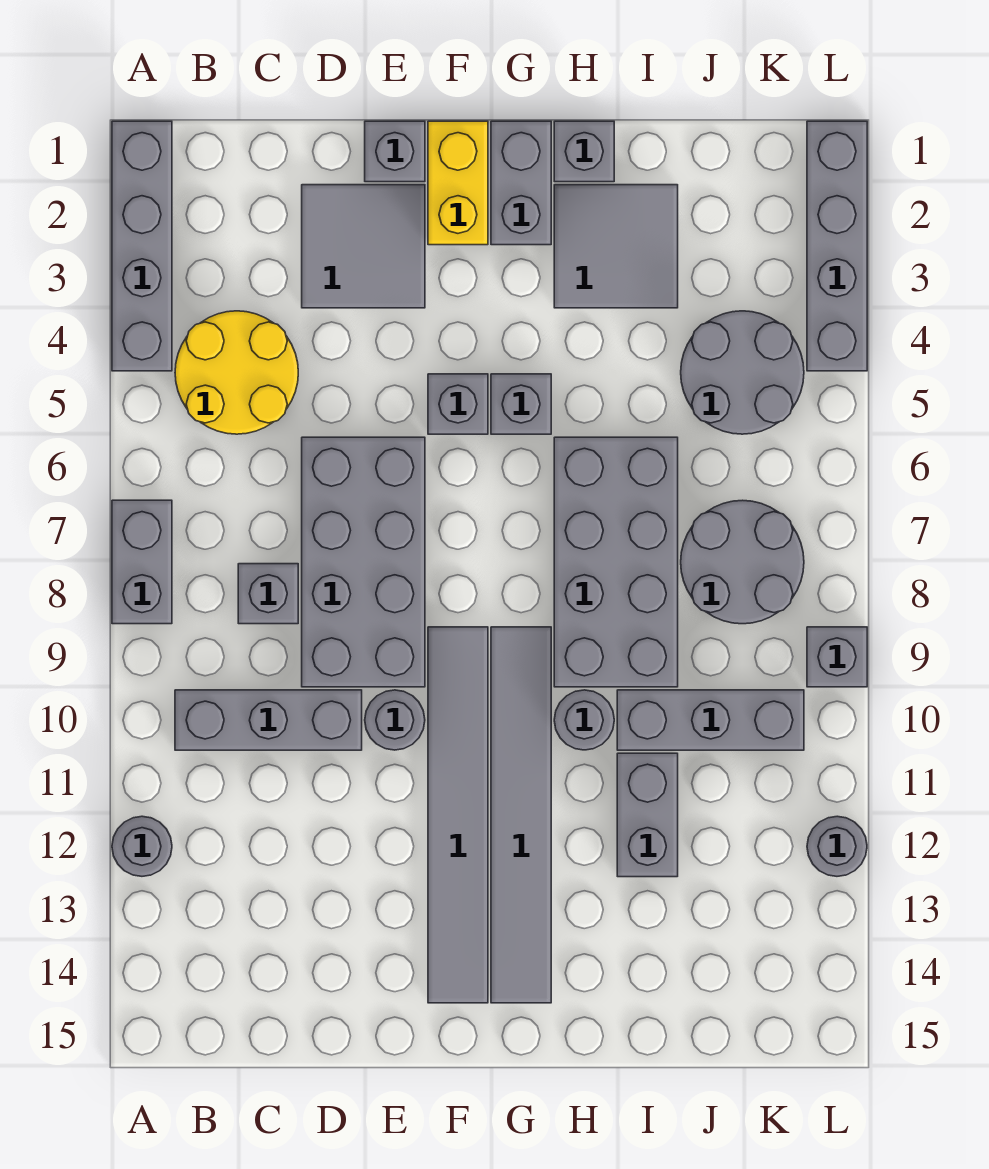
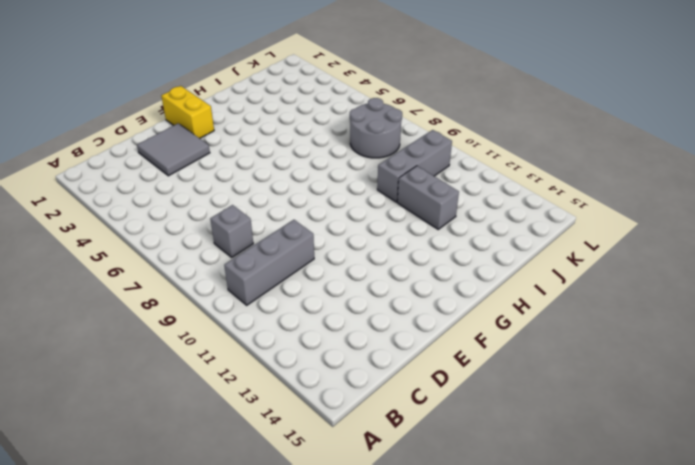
none -> grey 1x4 brick [112,121,172,371]
none -> grey 1x2 brick [112,500,172,624]
none -> grey 1x1 round brick [112,816,172,876]

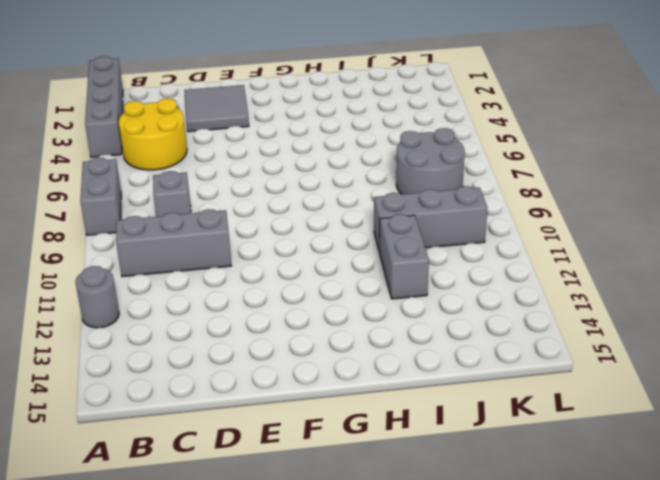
none -> grey 2x4 brick [302,437,425,687]
none -> grey 1x1 brick [365,121,425,182]
none -> grey 1x1 round brick [365,690,425,750]

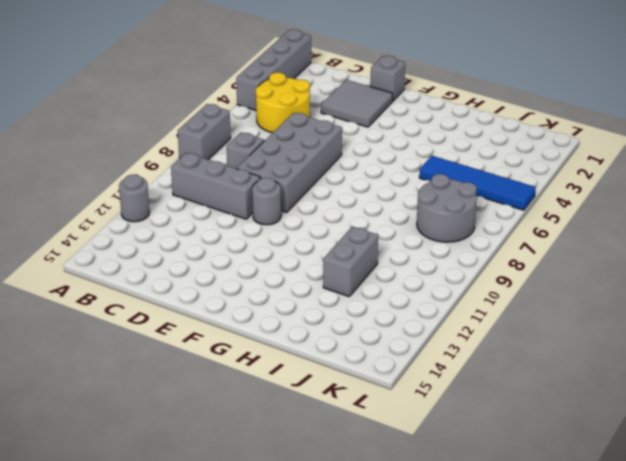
blue 1x4 tile [419,156,536,210] -> grey 2x2 round brick [681,311,804,434]
none -> yellow 1x2 brick [428,121,488,245]
none -> grey 1x1 brick [428,374,488,434]
none -> grey 1x6 tile [428,627,488,1003]

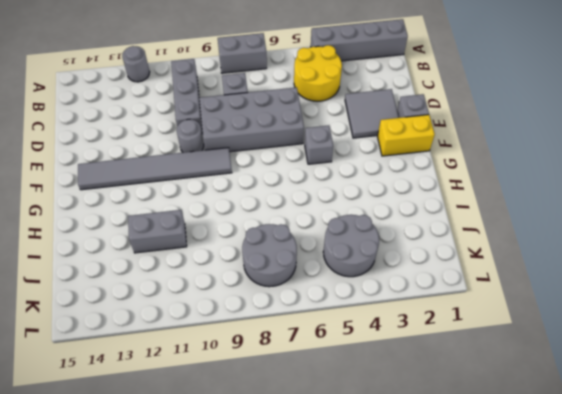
none -> grey 1x2 brick [491,121,551,245]
none -> grey 1x1 brick [491,374,551,434]
none -> grey 1x6 tile [491,627,551,1003]

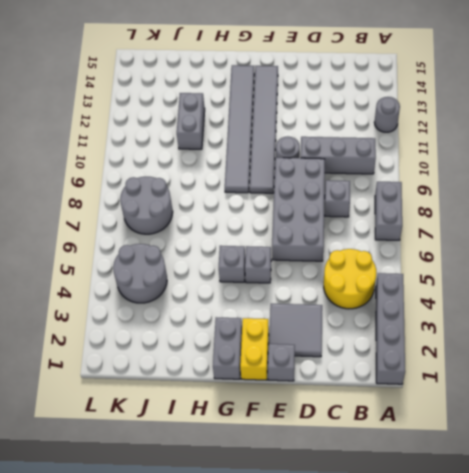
none -> grey 1x1 brick [554,121,614,182]
none -> grey 2x2 tile [554,185,678,308]
none -> grey 2x4 brick [554,437,678,687]

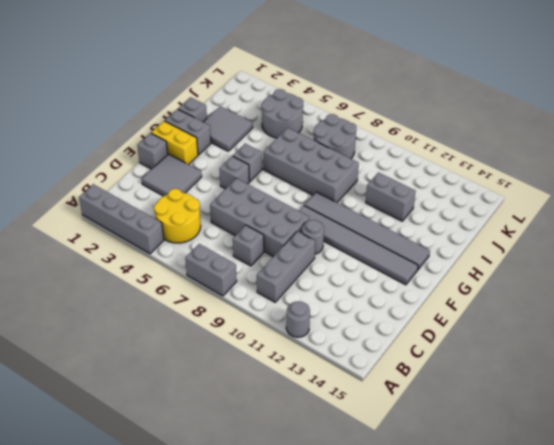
none -> grey 1x1 round brick [554,690,614,750]
none -> grey 1x3 brick [617,690,804,750]
none -> grey 1x4 brick [807,121,867,371]

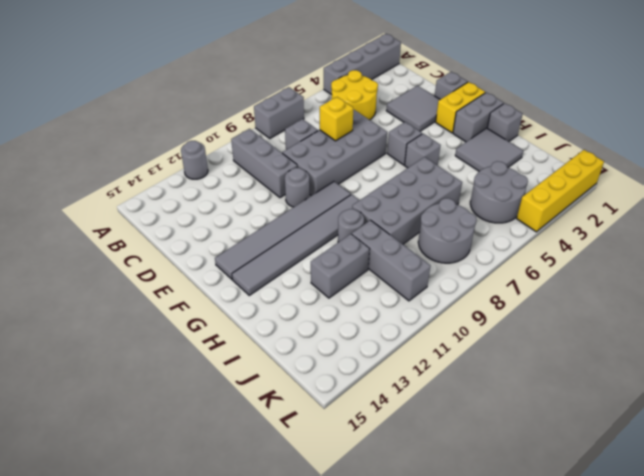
yellow 1x1 brick [320,97,353,141] -> none
yellow 1x4 brick [517,150,604,232] -> grey 1x4 brick [807,121,867,371]
none -> grey 1x1 brick [807,627,867,687]
none -> grey 1x1 round brick [807,816,867,876]

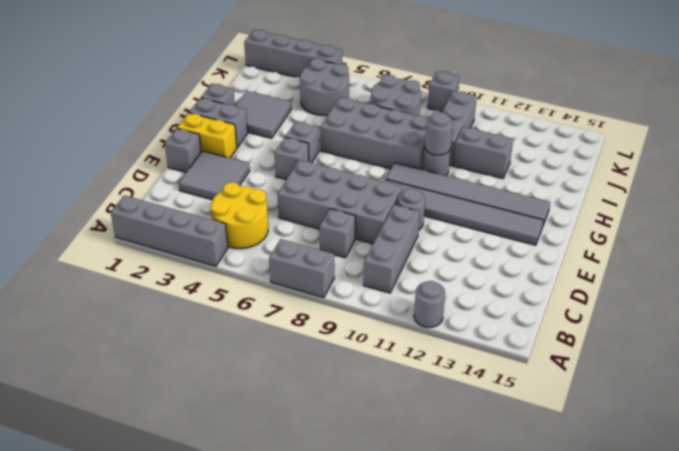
grey 1x1 round brick [425,112,453,155] -> grey 1x1 round brick moved to [807,816,867,876]

